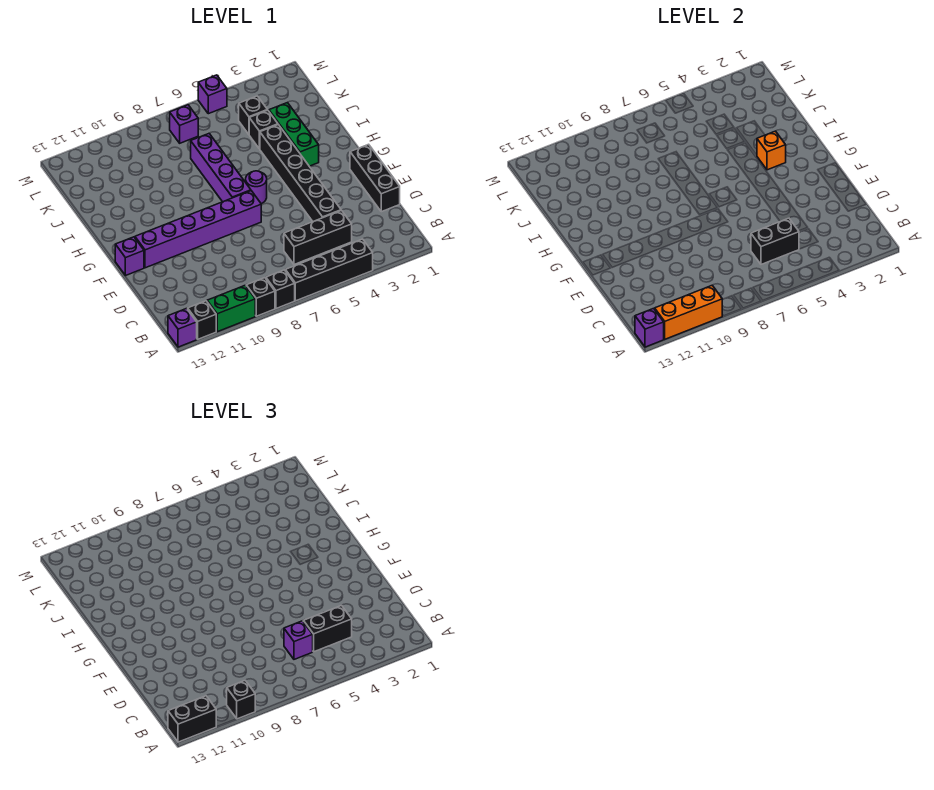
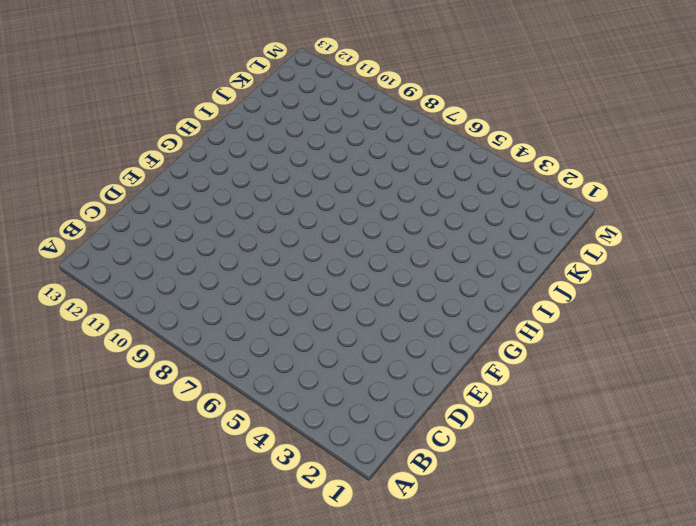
none -> black 1x4 brick [285,239,373,301]
none -> black 1x1 brick [266,270,295,309]
none -> black 1x1 brick [246,278,275,316]

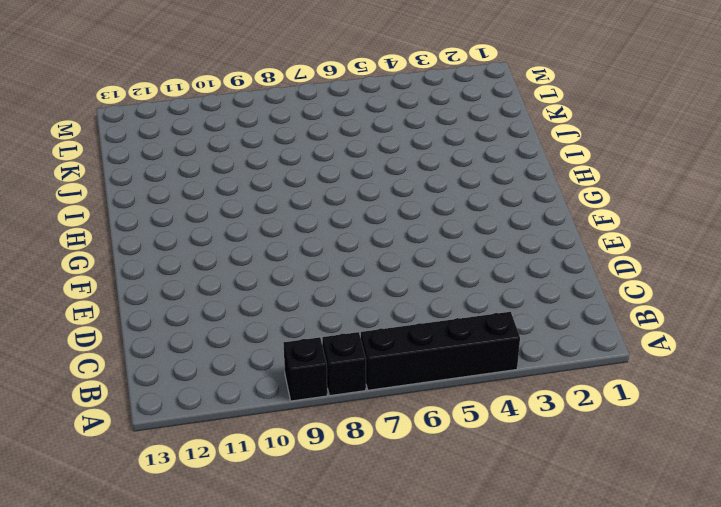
none -> green 1x2 brick [207,285,255,332]
none -> black 1x1 brick [188,301,216,339]
none -> purple 1x1 brick [168,308,197,347]

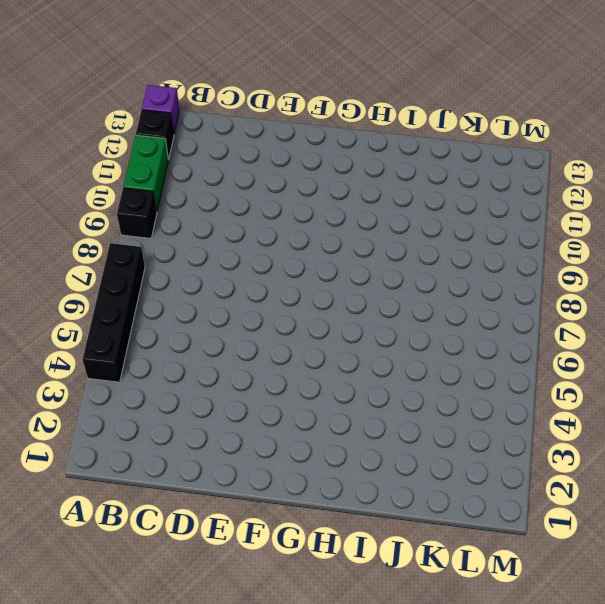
none -> black 1x1 brick [266,270,295,309]
none -> black 1x3 brick [284,210,352,264]
none -> black 1x3 brick [350,144,400,212]

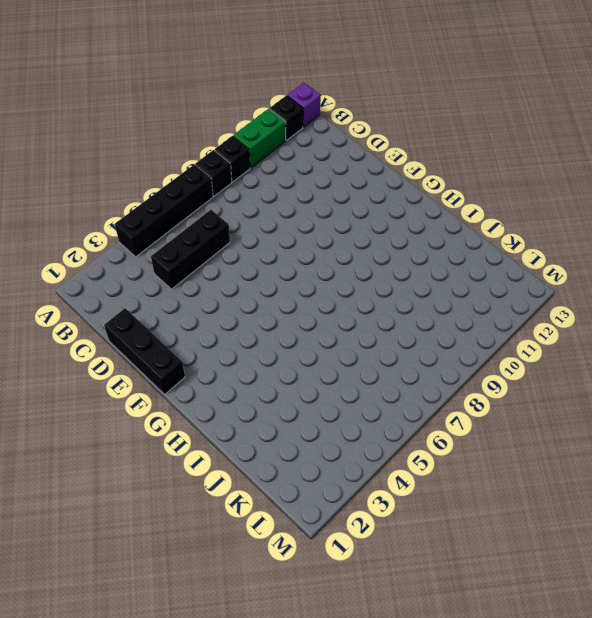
none -> black 1x6 brick [260,125,341,222]
none -> purple 1x6 brick [135,191,261,268]
none -> purple 1x1 brick [115,237,144,276]

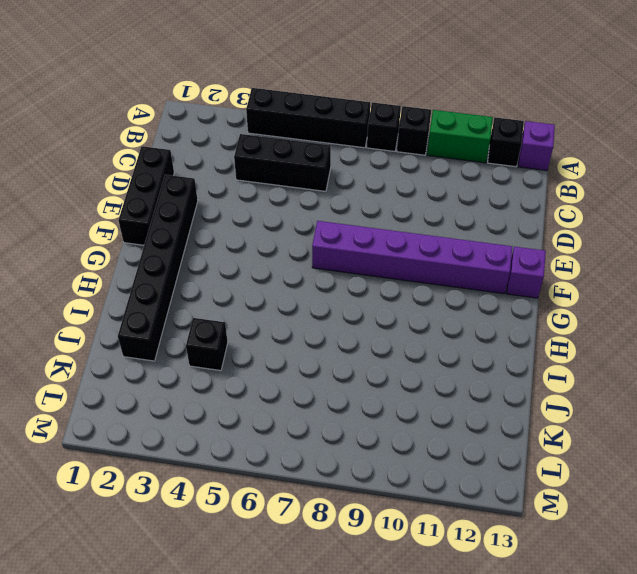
black 1x6 brick [118,175,198,361] -> black 1x6 brick moved to [260,125,341,222]
none -> purple 1x1 round brick [246,171,267,204]
none -> purple 1x4 brick [191,134,251,202]
none -> green 1x3 brick [269,103,319,166]

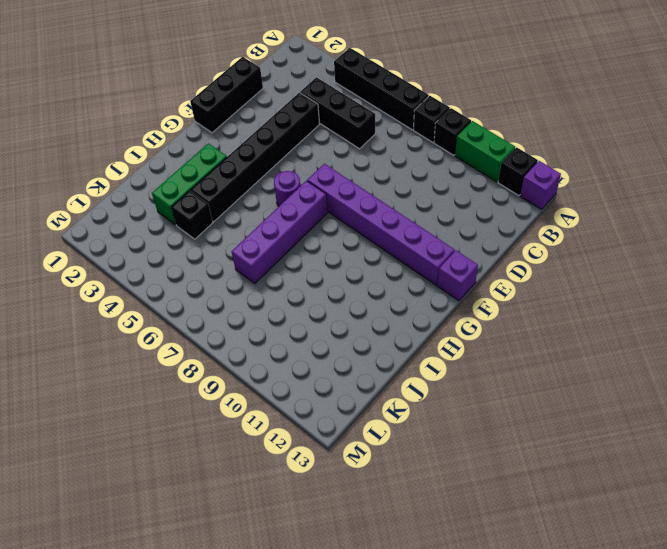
none -> black 1x1 brick [239,96,267,134]
none -> purple 1x1 brick [170,105,198,143]
none -> purple 1x1 brick [198,75,227,114]

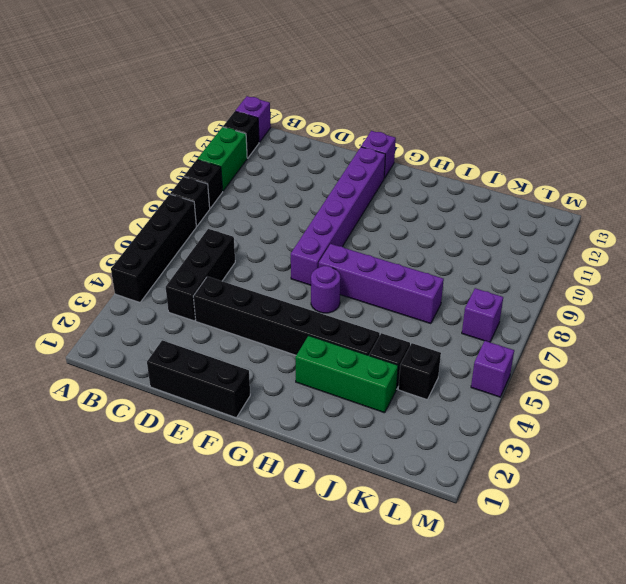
none -> orange 1x3 brick [655,285,722,339]
none -> purple 1x1 brick [635,308,664,347]
none -> black 1x2 brick [751,218,799,264]

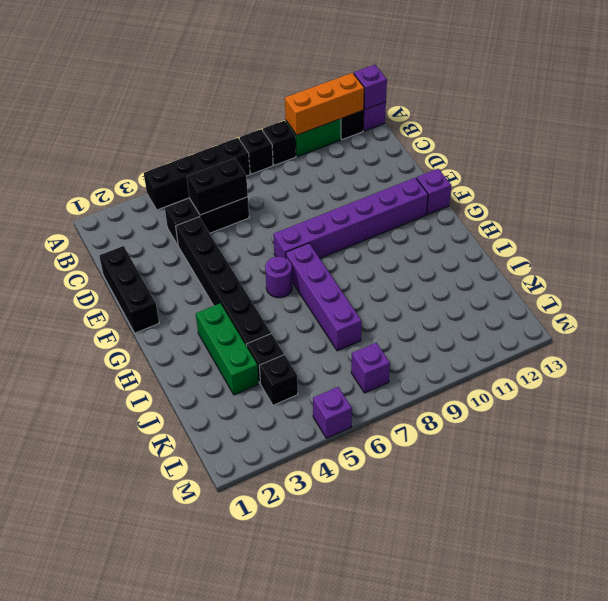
none -> orange 1x1 brick [757,131,786,170]
none -> black 1x1 brick [227,680,255,719]
none -> black 1x2 brick [168,696,216,742]

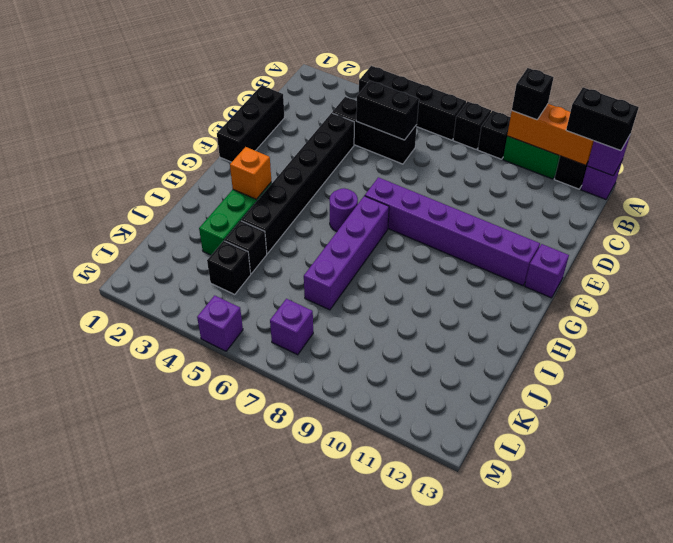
none -> black 1x2 brick [303,605,352,652]
none -> purple 1x1 brick [284,621,313,659]

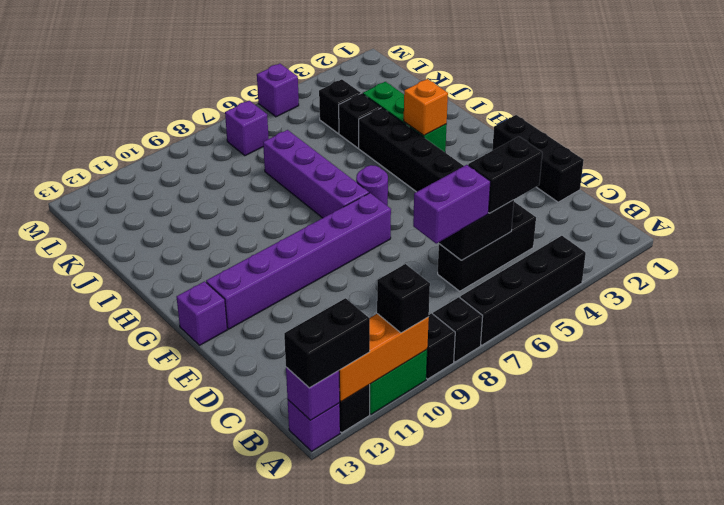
purple 1x2 brick [413,165,490,243] -> purple 1x1 brick [284,621,313,659]

